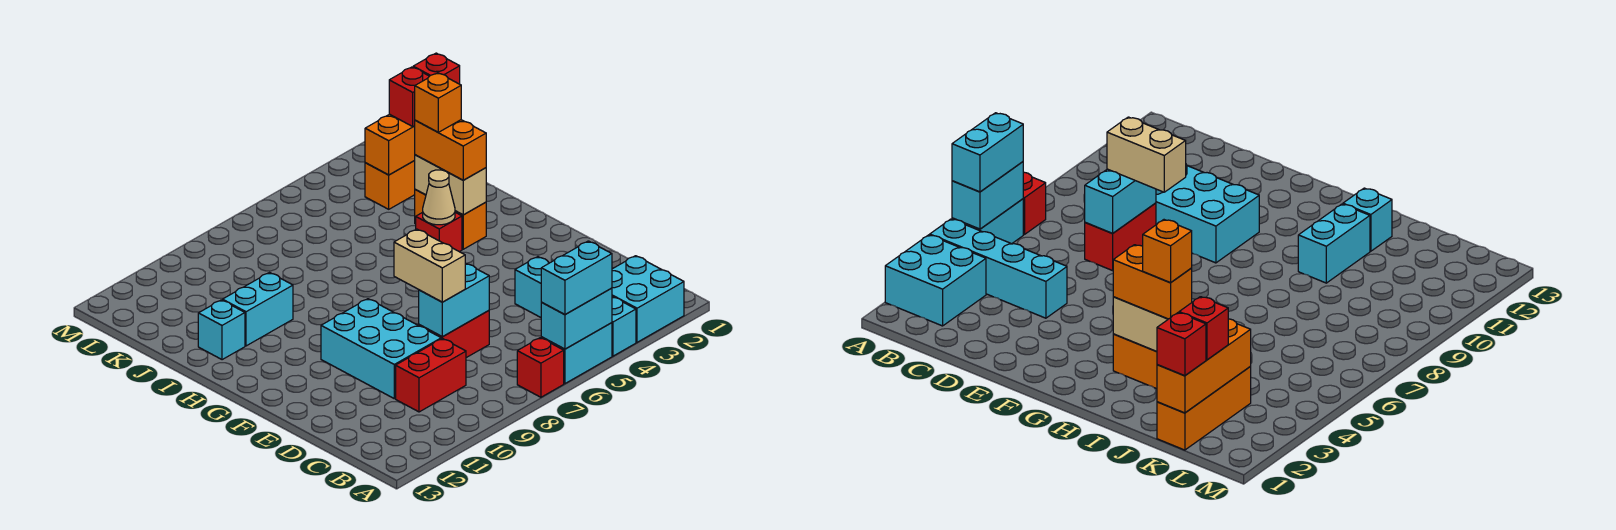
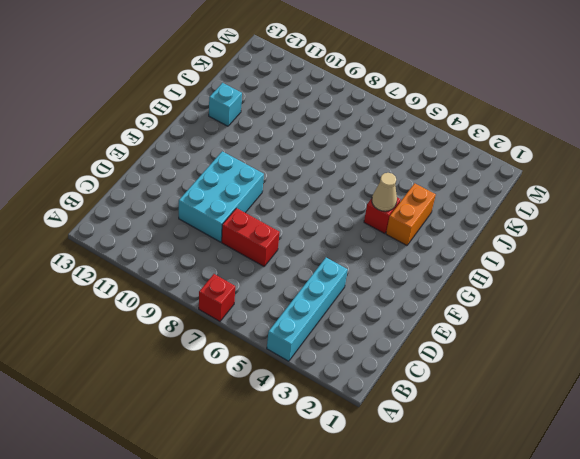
none -> cyan 2x2 brick [612,256,684,342]
none -> cyan 1x2 brick [541,323,612,383]
none -> red 1x2 brick [396,338,466,412]

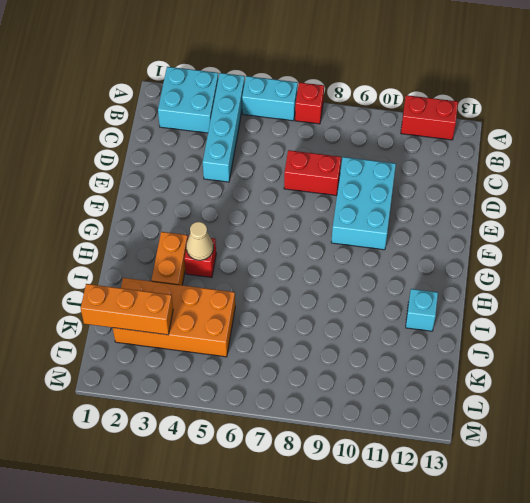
red 1x2 brick [401,95,458,140] -> red 1x2 brick moved to [396,338,466,412]
orange 2x4 brick [113,278,235,357] -> orange 1x3 brick [365,161,415,209]
none -> cyan 1x2 brick [222,273,293,346]
none -> cyan 1x2 brick [541,288,612,349]
none -> cyan 1x2 brick [419,263,489,337]

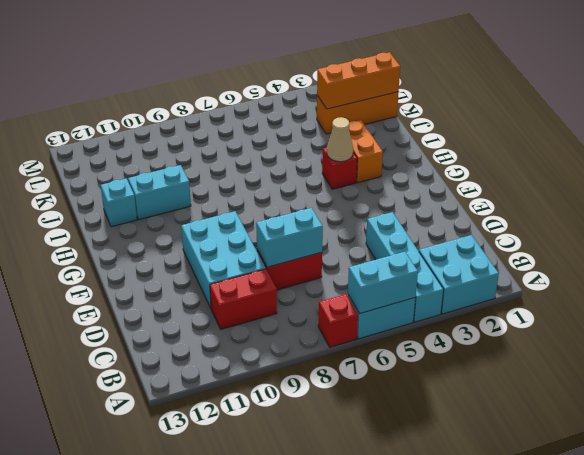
none -> tan 1x2 brick [414,155,486,215]
none -> cyan 1x2 brick [541,241,612,315]
none -> tan 1x2 brick [394,229,465,302]

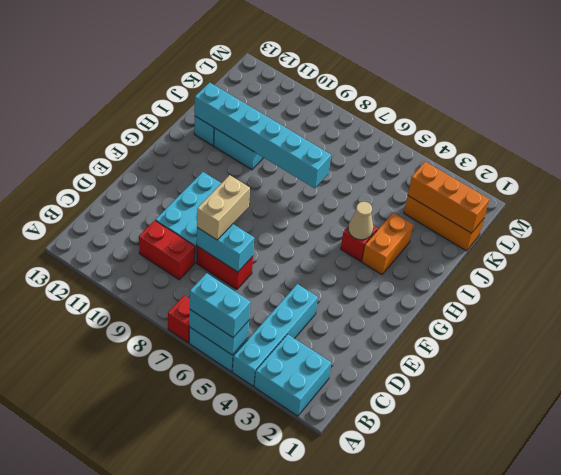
cyan 1x6 brick [195,82,331,188] -> none
none -> tan 1x2 brick [414,155,486,215]
none -> orange 1x2 brick [415,120,486,180]
none -> red 1x1 brick [413,53,460,84]

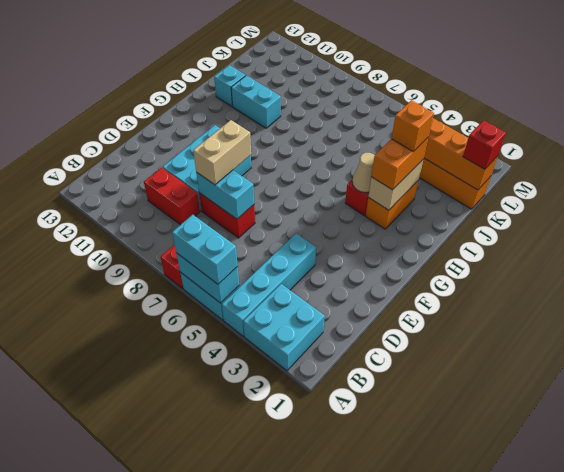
none -> red 1x1 brick [389,67,429,127]

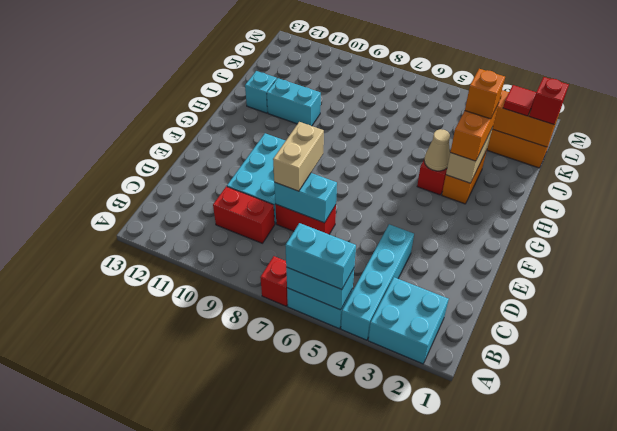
red 1x1 tile [503,85,536,116] -> red 1x1 brick [389,67,429,127]

